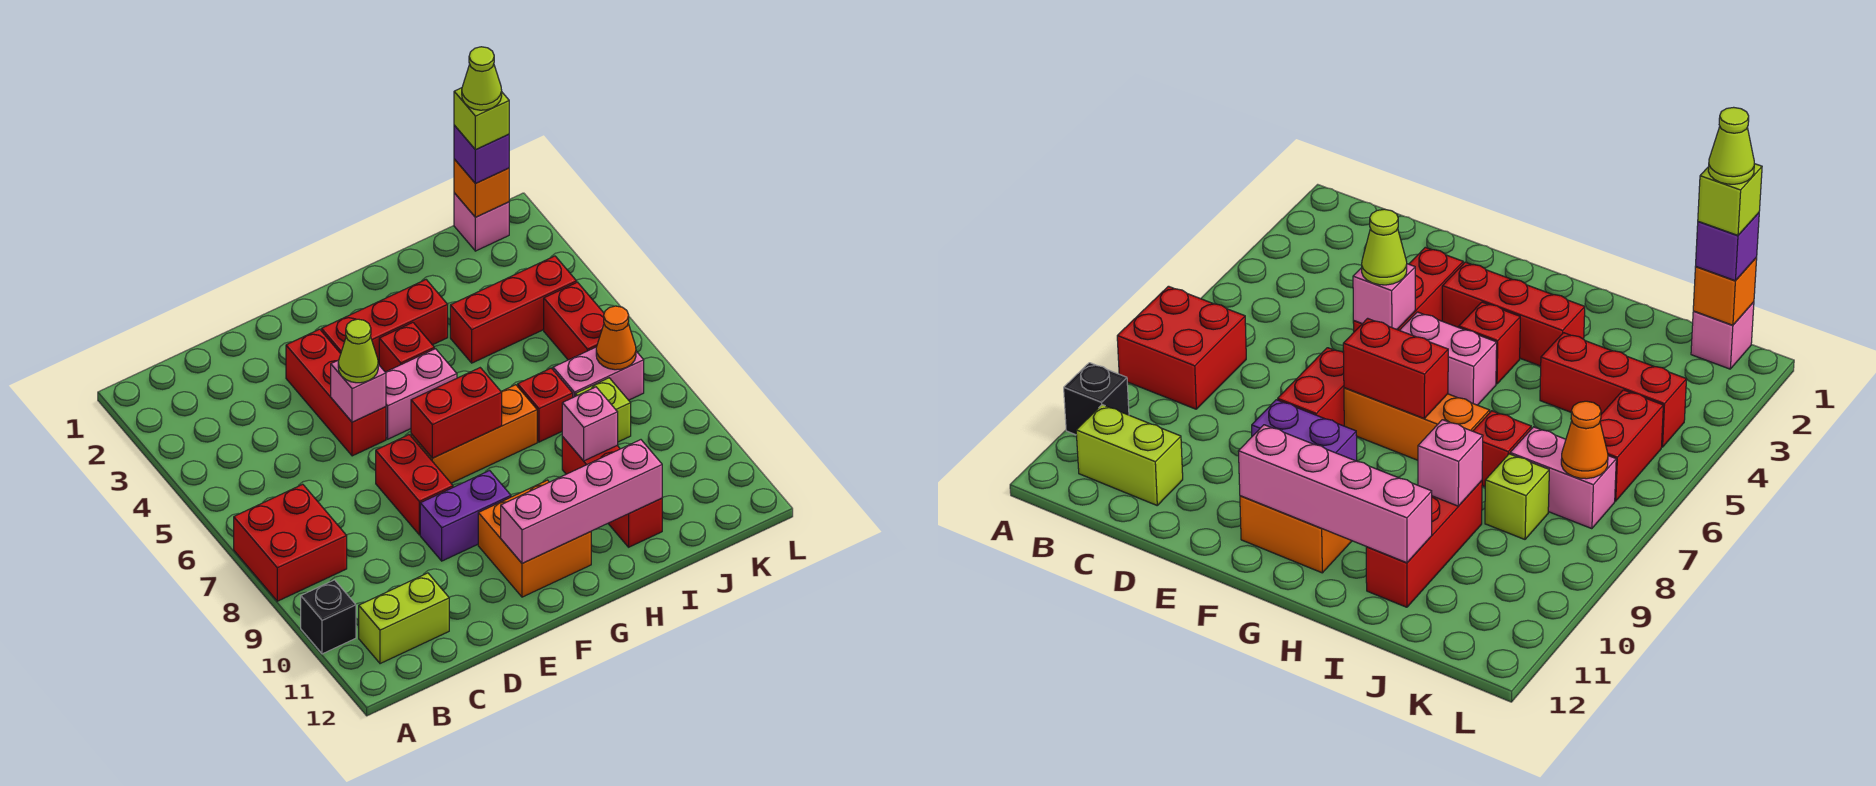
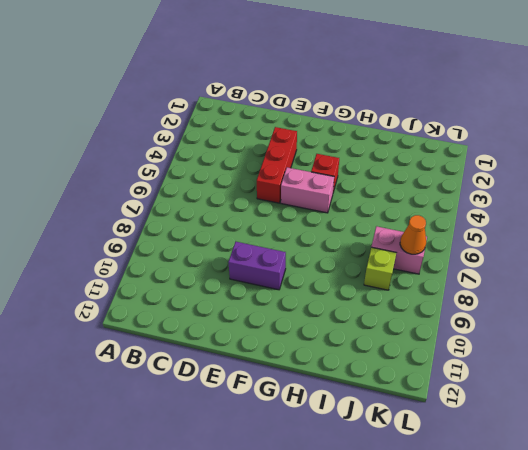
none -> red 2x2 brick [234,484,347,601]
none -> black 1x1 brick [301,580,356,654]
none -> lime 1x2 brick [359,573,449,664]

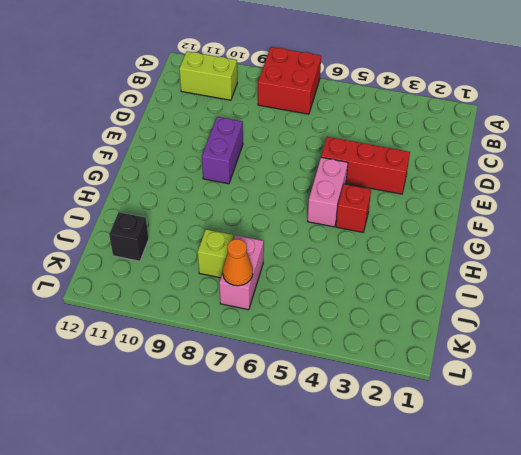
lime 1x2 brick [179,52,237,100] -> lime 1x2 brick turned to [359,573,449,664]
black 1x1 brick [109,212,149,261] -> black 1x1 brick moved to [301,580,356,654]
none -> red 1x2 brick [376,435,453,535]
none -> red 1x3 brick [321,280,448,364]
none -> orange 1x3 brick [411,385,537,483]

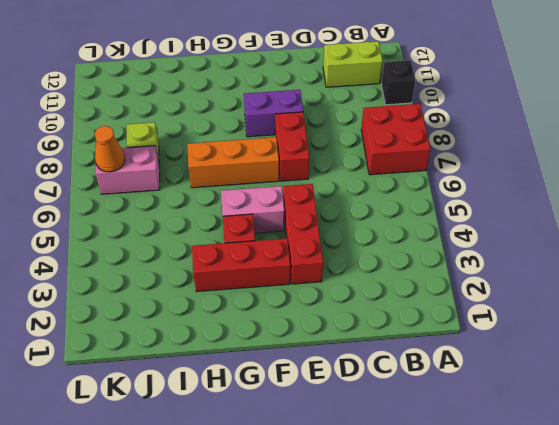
none -> orange 2x2 brick [478,480,591,597]
none -> red 1x3 brick [450,256,576,363]
none -> red 1x1 brick [518,368,573,442]

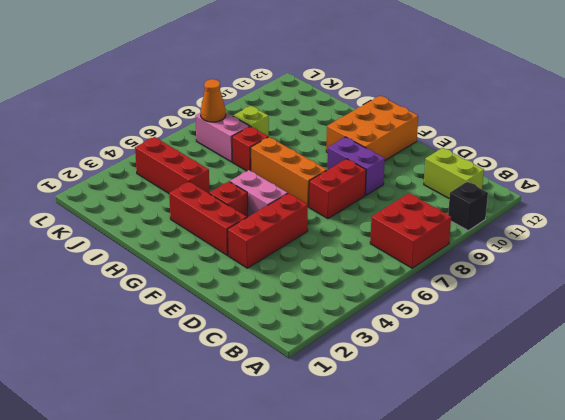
orange 2x3 brick [326,96,418,160] -> orange 2x2 brick [478,480,591,597]
none -> red 1x3 brick [562,437,662,547]
none -> pink 1x1 brick [454,193,509,251]
none -> red 1x2 brick [544,282,604,360]

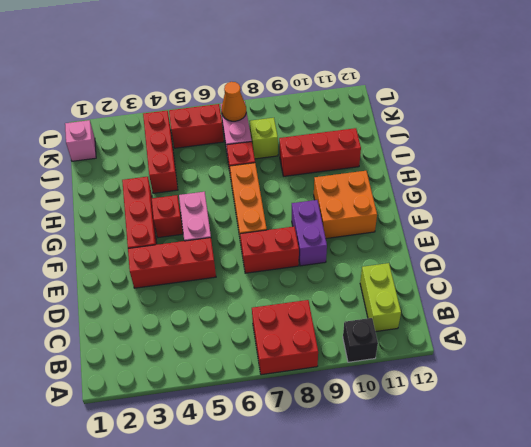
none -> pink 1x1 brick [331,360,386,422]
none -> red 1x2 brick [411,368,502,458]
none -> pink 1x4 brick [501,440,662,563]

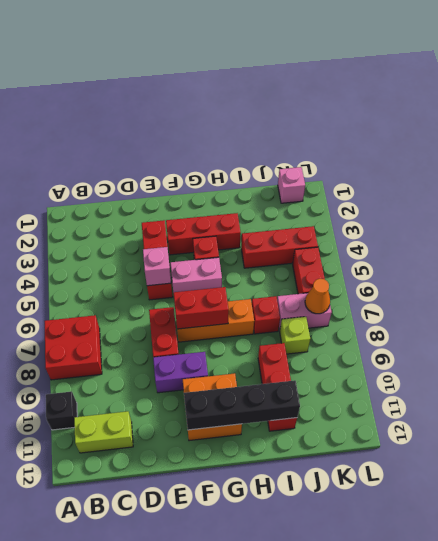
black 1x4 brick [184,380,300,430] -> pink 1x4 brick [501,440,662,563]
none -> pink 1x1 brick [562,387,618,461]
none -> orange 1x1 brick [454,159,509,217]
none -> lime 1x1 cone [338,319,378,383]

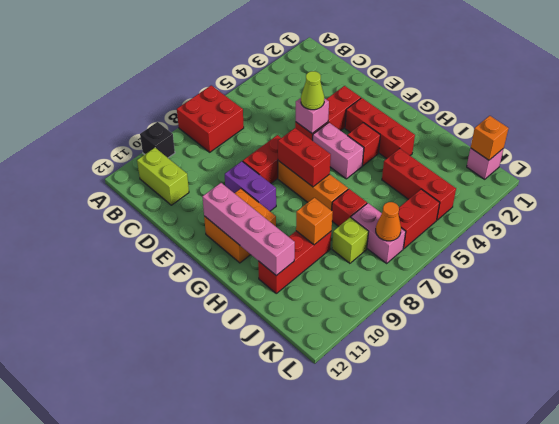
orange 1x1 brick [296,198,333,245] -> pink 1x1 brick [562,387,618,461]
none -> purple 1x1 brick [454,125,509,184]
none -> lime 1x1 brick [454,88,509,150]
none -> lime 1x1 cone [462,47,502,110]

